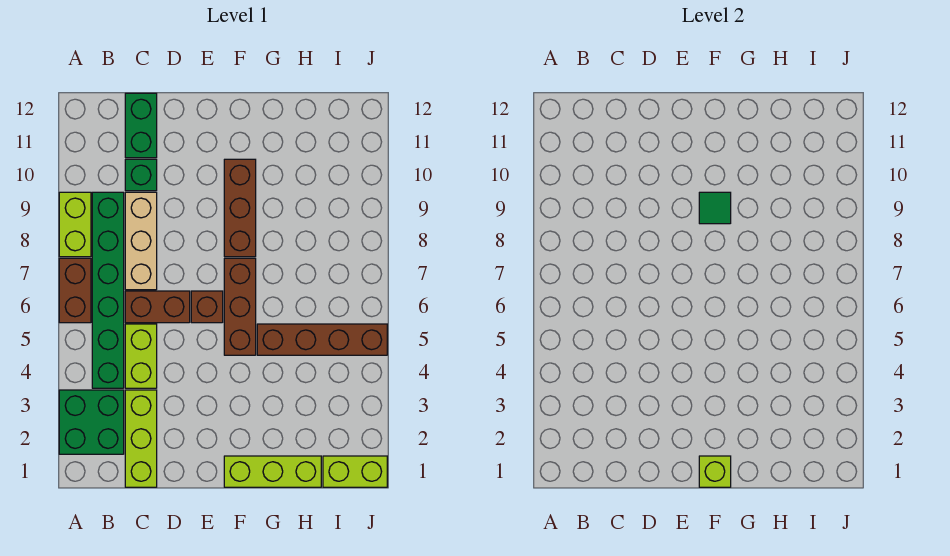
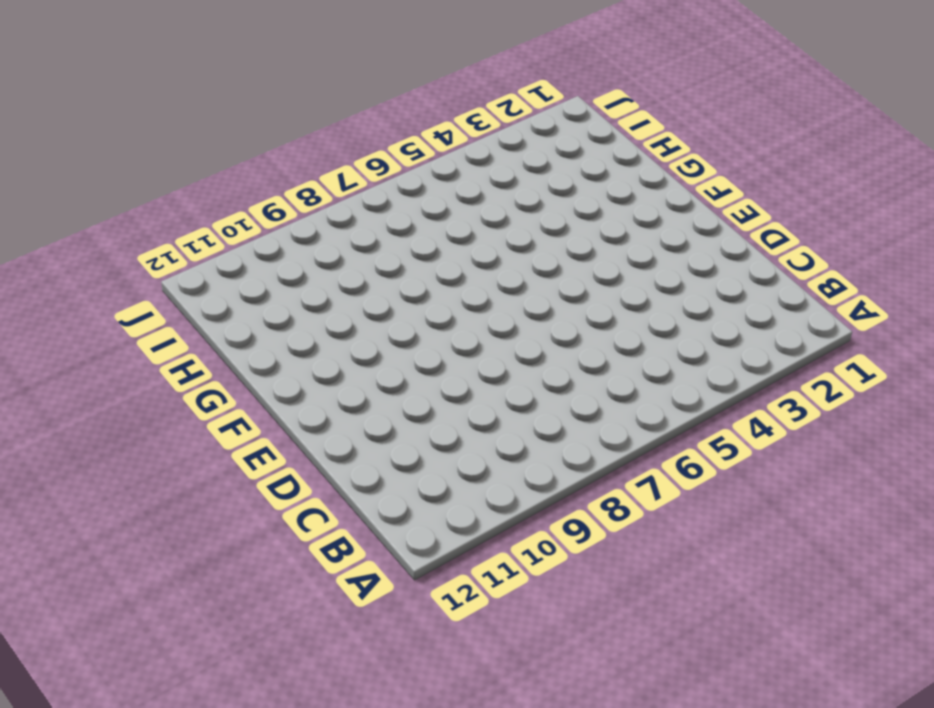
none -> green 2x2 brick [59,390,124,454]
none -> brown 1x2 brick [59,258,91,323]
none -> lime 1x2 brick [59,192,91,257]

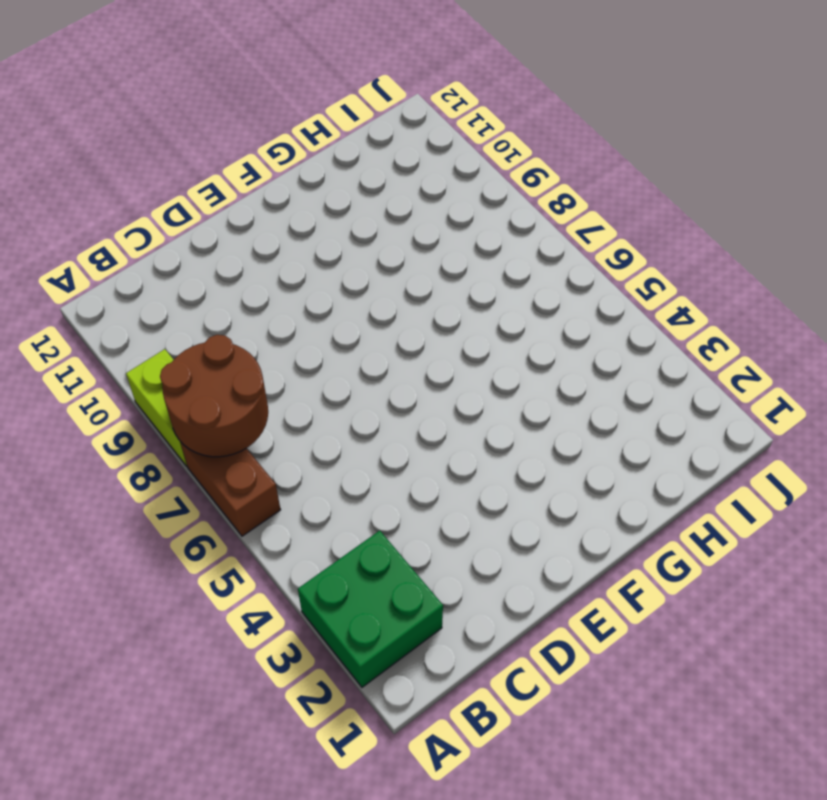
brown 2x2 round brick [160,335,268,457] -> none
none -> green 1x6 brick [92,192,124,388]
none -> lime 1x3 brick [125,390,157,487]
none -> lime 1x2 brick [125,324,157,388]

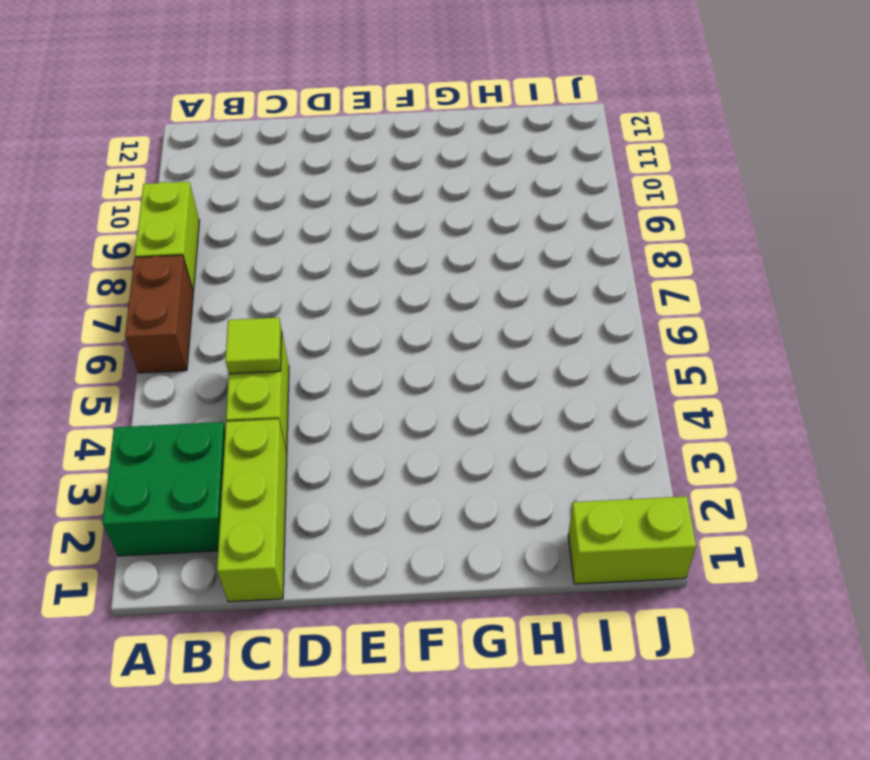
lime 1x1 tile [225,317,282,374] -> none
none -> green 1x6 brick [92,192,124,388]
none -> brown 1x2 brick [125,291,190,323]
none -> tan 1x3 brick [125,192,157,290]

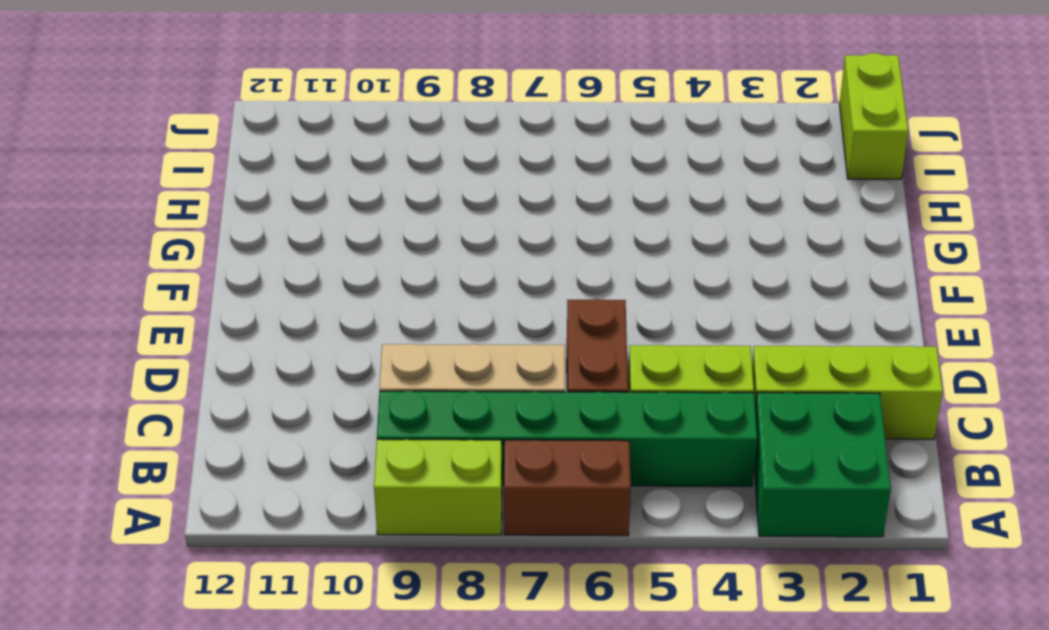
none -> green 1x1 brick [125,159,157,191]
none -> green 1x2 brick [125,93,157,158]
none -> brown 1x1 brick [191,291,223,323]

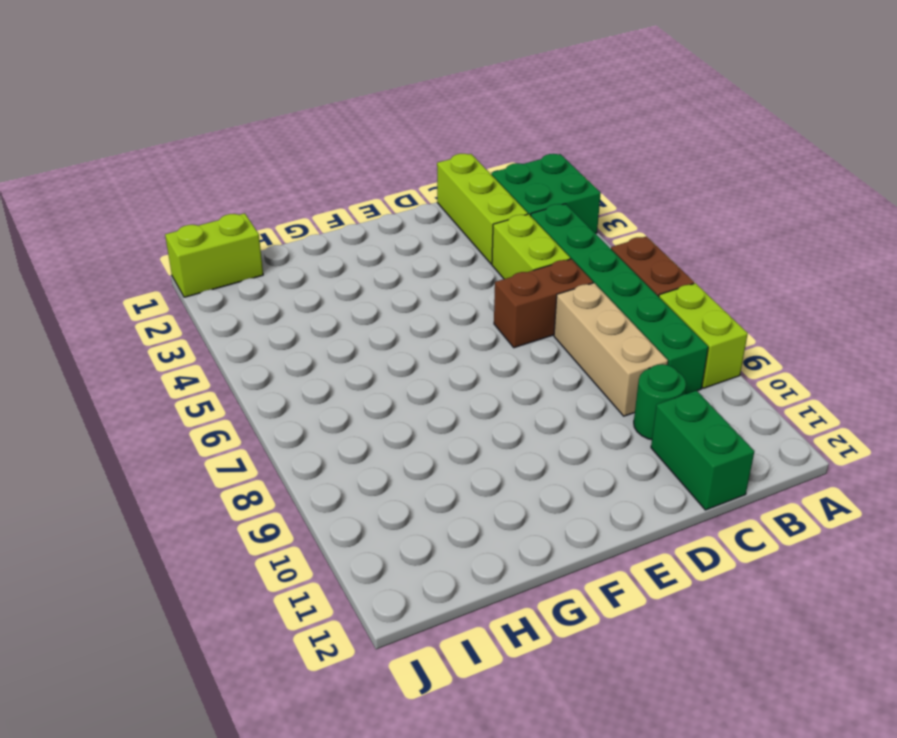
green 1x1 round brick [634,364,686,440] -> green 1x1 brick [125,159,157,191]
none -> brown 1x1 brick [191,291,223,323]
none -> lime 1x3 brick [224,456,321,487]
none -> brown 1x3 brick [224,258,256,355]

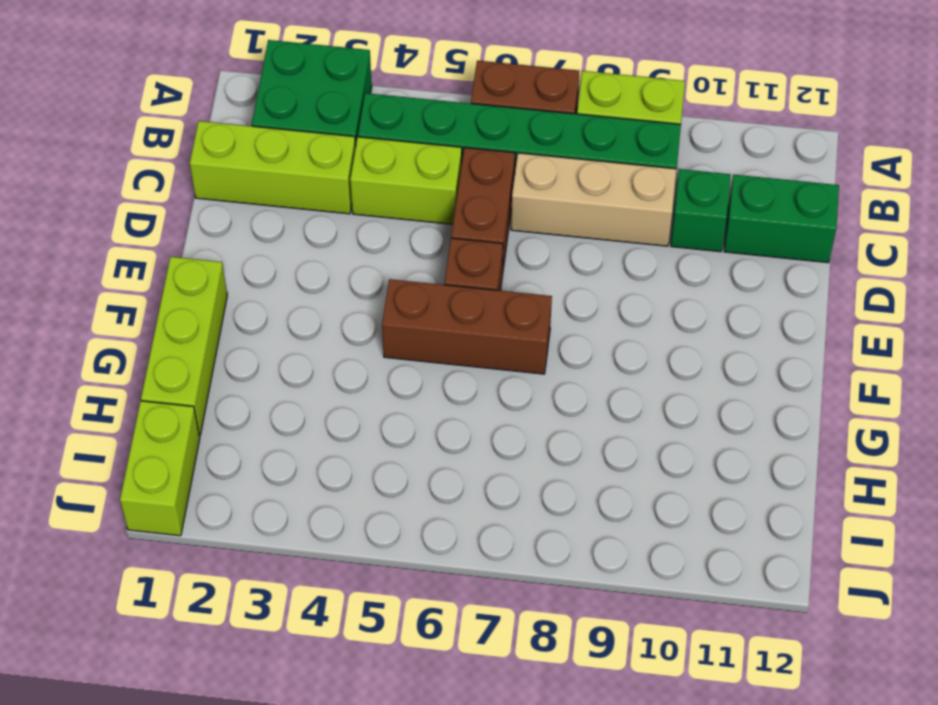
none -> brown 1x3 brick [224,159,256,257]
none -> brown 1x4 brick [257,324,387,355]
none -> lime 1x1 brick [699,456,731,487]

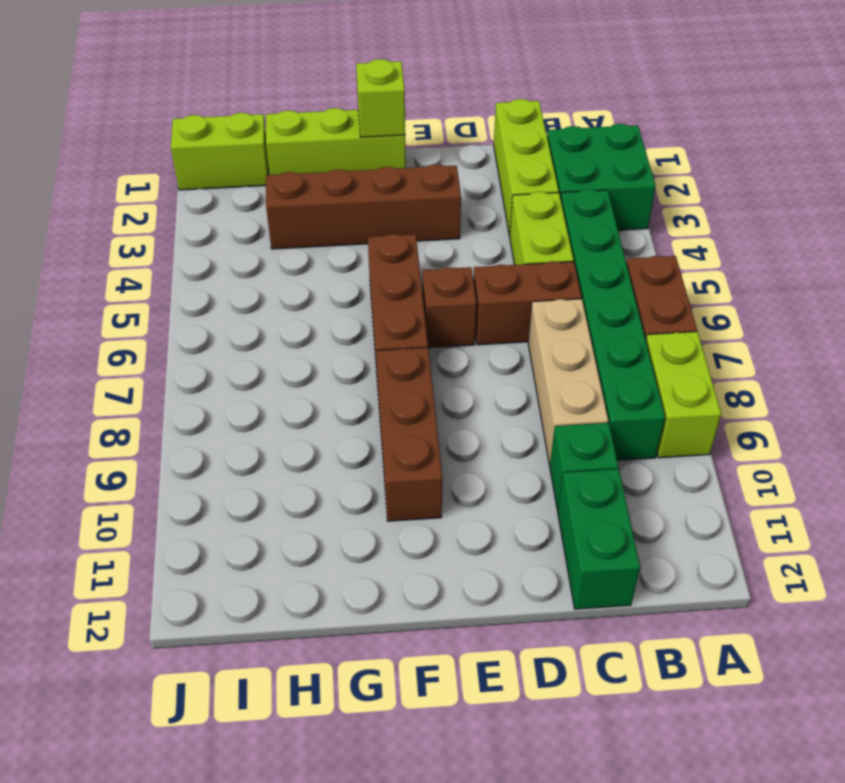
brown 1x4 brick [266,164,461,249] -> brown 1x4 brick moved to [257,324,387,355]
none -> green 1x1 tile [699,192,731,224]

